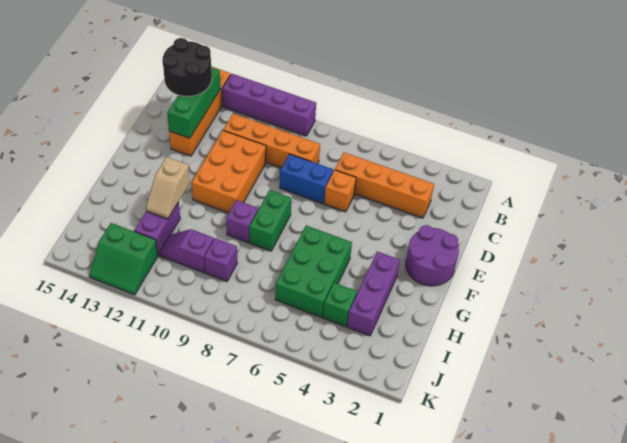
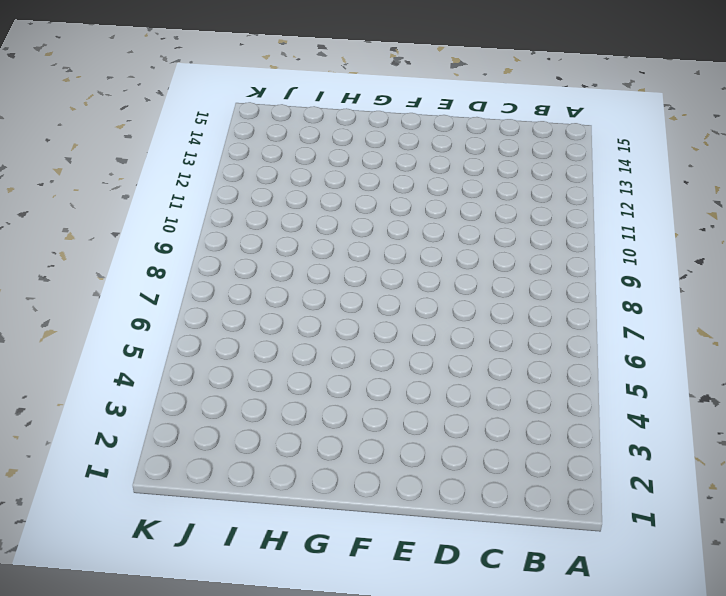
none -> purple 1x4 brick [222,74,316,136]
none -> orange 1x4 brick [169,67,230,156]
none -> orange 1x4 brick [335,152,434,218]

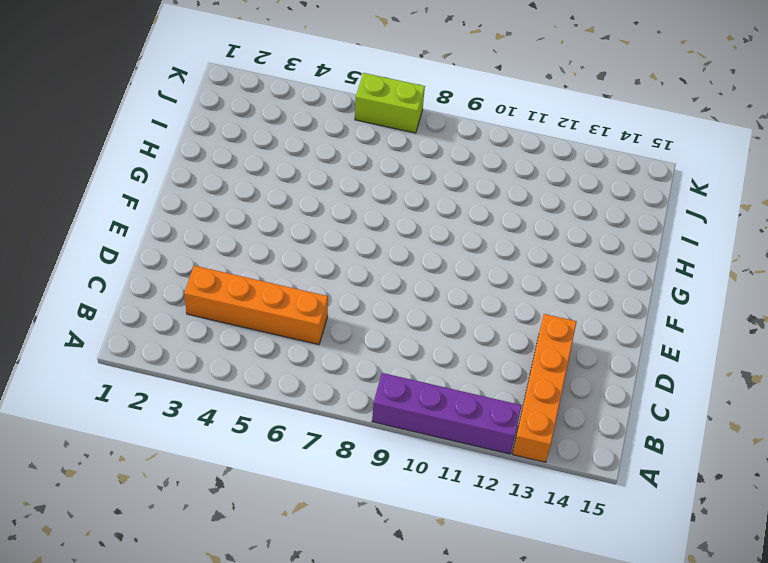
lime 1x2 brick [355,73,425,133] -> none
none -> orange 1x4 brick [223,113,320,168]
none -> orange 1x1 brick [324,170,356,212]
none -> blue 1x2 brick [280,154,333,204]

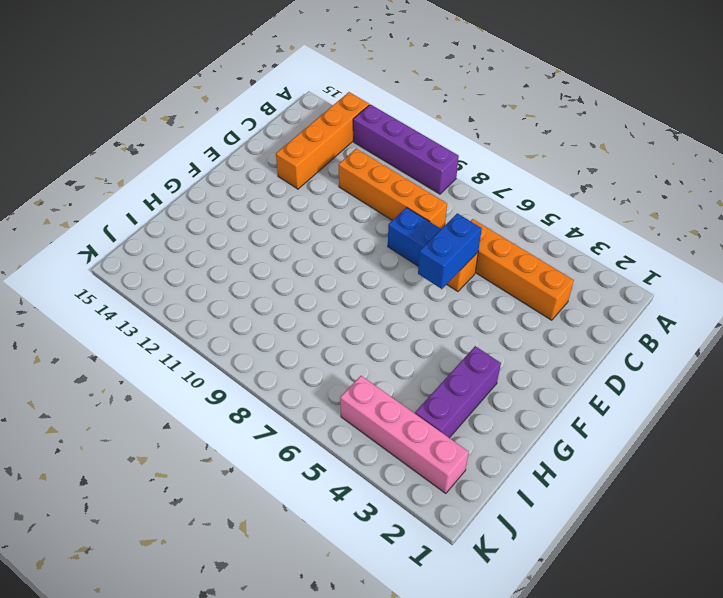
blue 1x2 brick [418,213,482,289] -> none
pink 1x4 brick [340,376,469,494] -> none
none -> orange 2x3 brick [192,131,266,213]
none -> purple 2x2 round brick [406,225,459,286]
none -> green 1x2 brick [249,190,291,251]

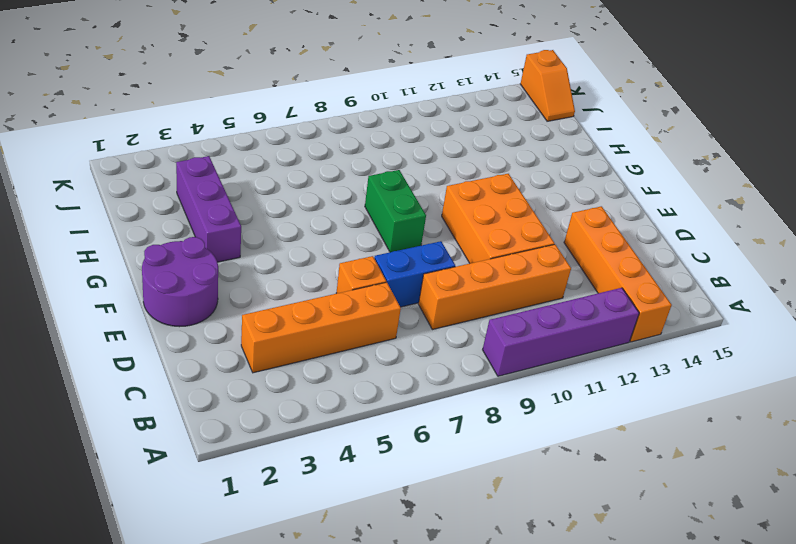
orange 1x2 slope [520,50,575,121] -> none
none -> green 2x3 brick [275,226,352,318]
none -> purple 1x1 brick [226,200,258,243]
none -> purple 1x2 brick [134,202,180,255]

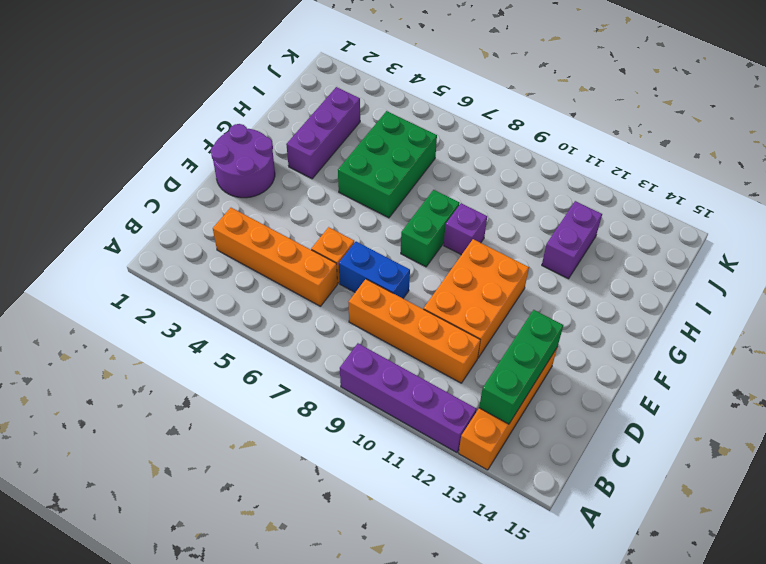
none -> green 1x1 brick [323,283,357,327]
none -> purple 1x1 brick [204,238,237,281]
none -> purple 1x2 slope [159,229,214,273]

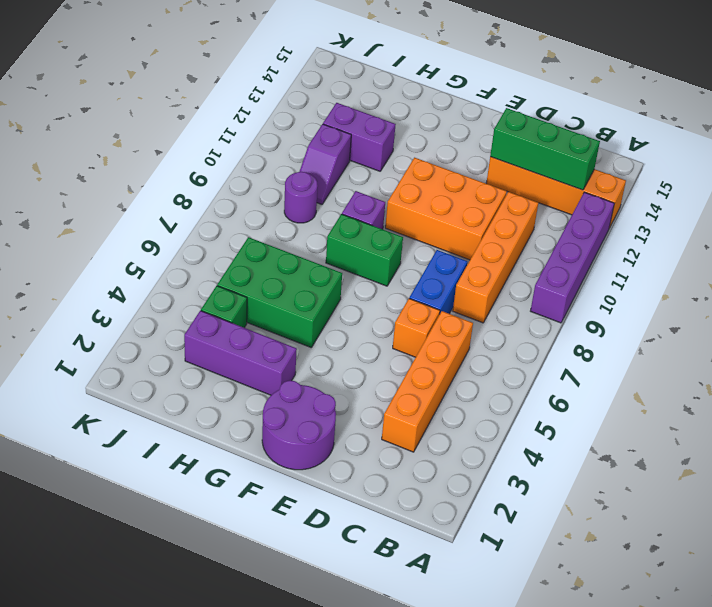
purple 1x1 round brick [284,172,318,223] -> purple 1x1 brick [204,238,237,281]
purple 1x2 slope [299,124,351,204] -> purple 1x2 slope turned to [159,229,214,273]
none -> green 2x2 slope [90,223,158,295]
none -> tan 1x2 slope [146,157,190,219]
none -> black 2x2 round brick [162,38,212,96]

